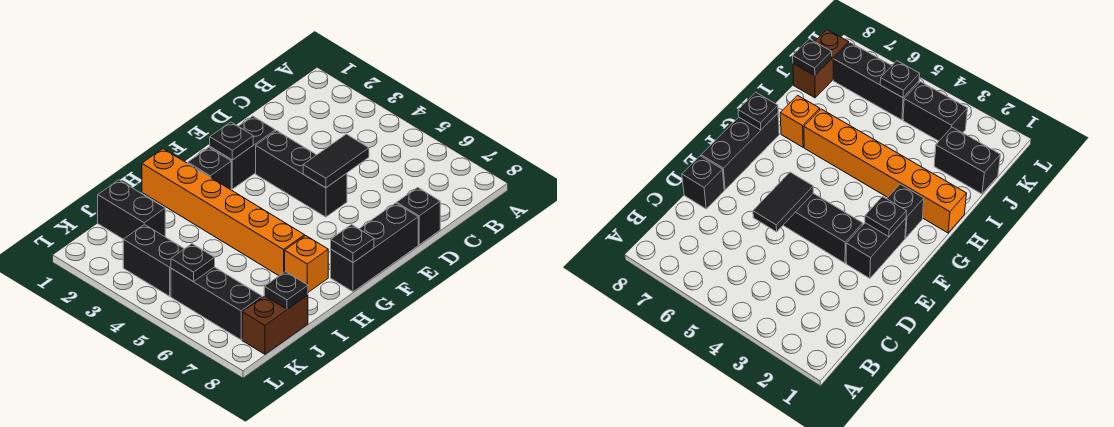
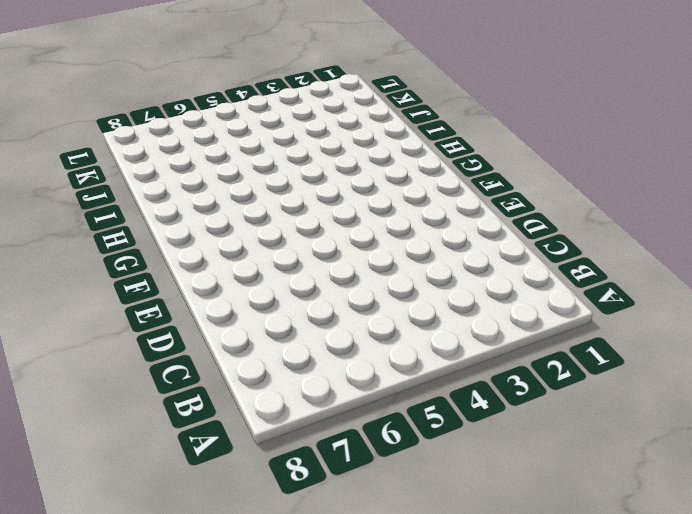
none -> black 1x1 brick [397,187,440,245]
none -> black 1x2 brick [210,116,275,189]
none -> black 1x3 brick [256,131,347,217]

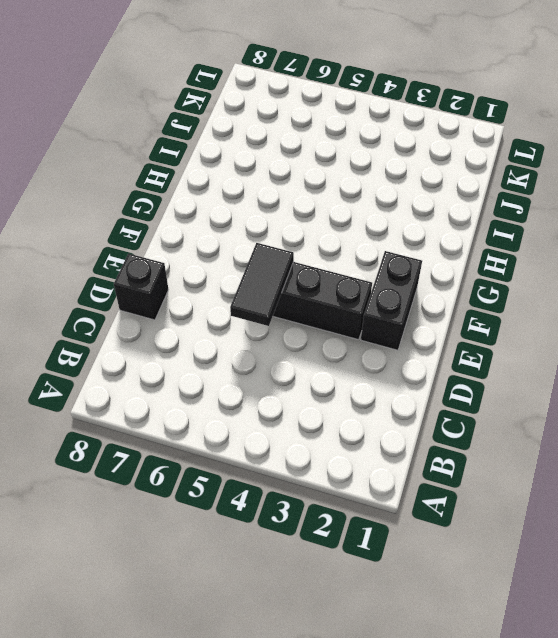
none -> black 1x3 brick [331,203,418,292]
none -> black 1x1 brick [188,147,231,190]
none -> orange 1x6 brick [142,149,305,276]

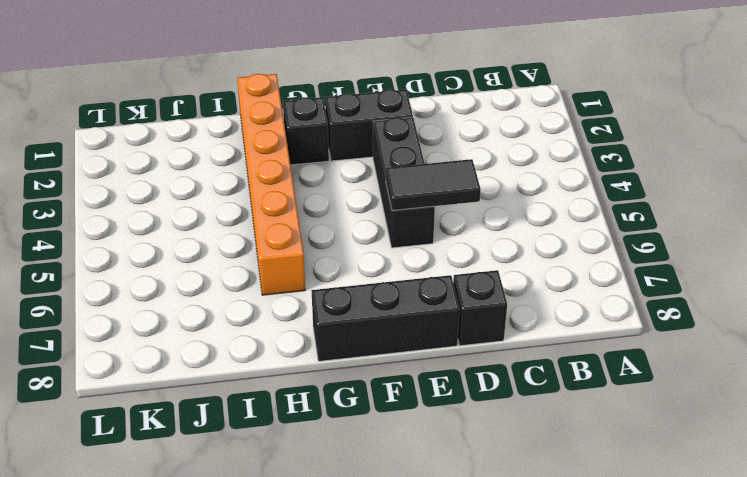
none -> orange 1x1 brick [285,236,328,292]
none -> black 1x2 brick [98,180,165,239]
none -> brown 1x2 brick [242,295,308,354]

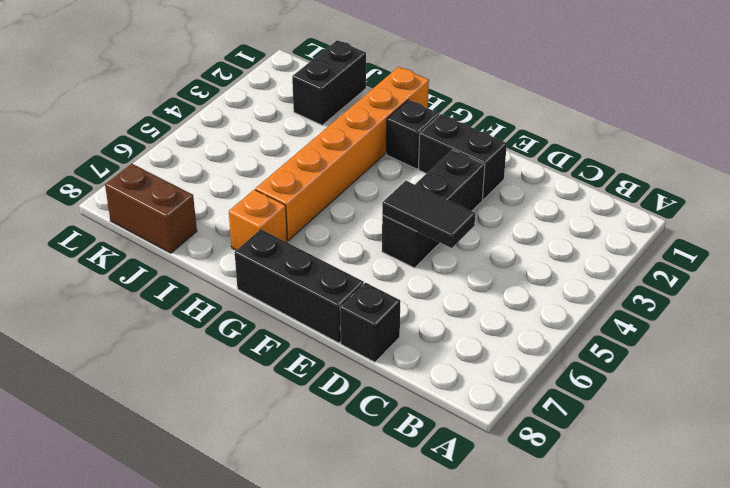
none -> black 1x2 brick [123,224,184,296]
none -> black 1x3 brick [171,267,262,340]
none -> black 1x1 plate [210,122,253,160]

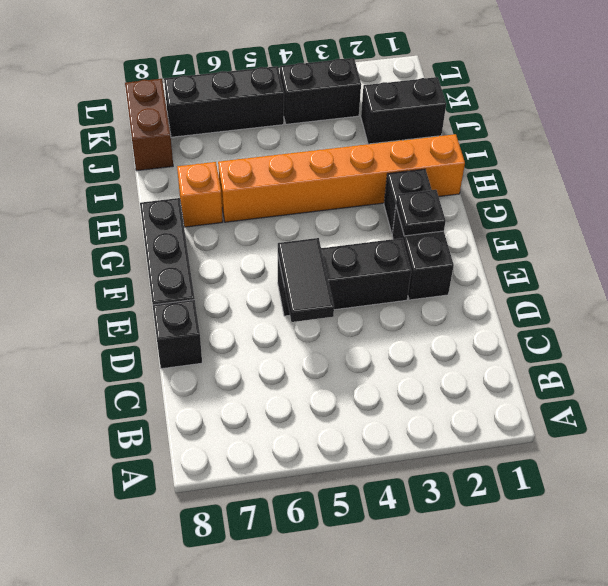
none -> black 1x1 plate [331,225,374,263]
none -> black 1x1 plate [264,272,308,309]
none -> black 1x1 plate [171,244,215,282]

